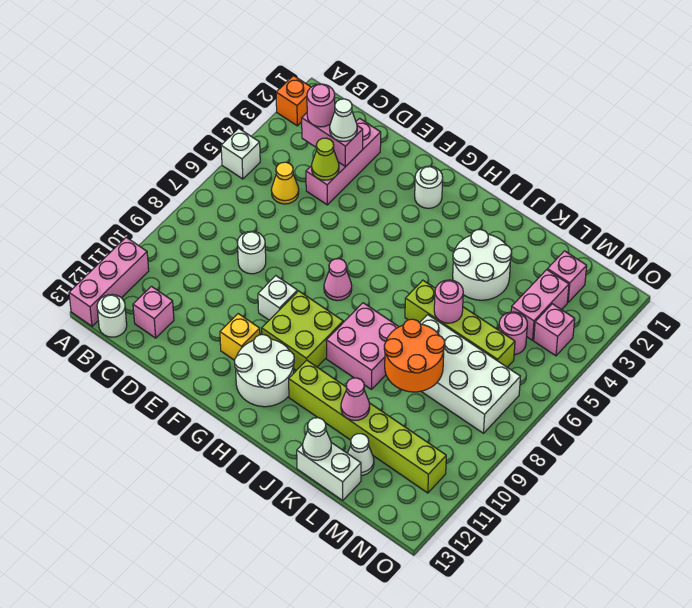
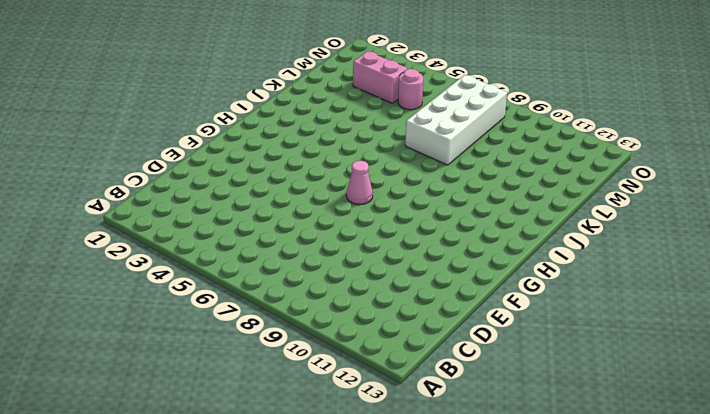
none -> orange 1x1 brick [276,76,311,126]
none -> white 1x1 brick [221,128,260,179]
none -> pink 1x3 brick [69,237,149,326]
none -> white 1x1 round brick [97,294,127,337]

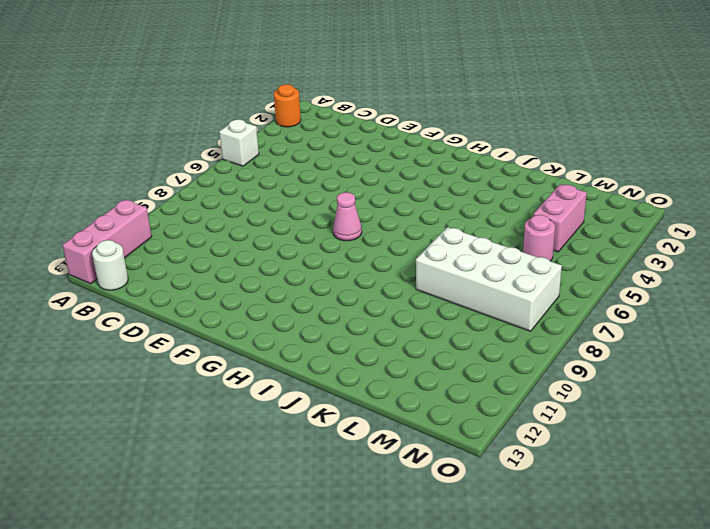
orange 1x1 round brick [274,84,301,127] -> orange 1x1 brick [276,76,311,126]
none -> yellow 1x1 cone [271,162,299,204]
none -> pink 1x1 brick [133,286,174,338]
none -> pink 1x3 brick [306,118,381,205]
none -> white 1x1 round brick [237,231,266,274]

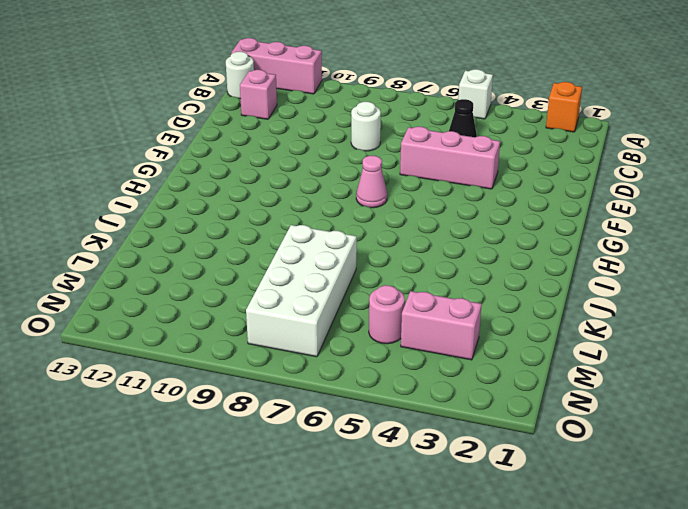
black 1x1 cone [449,99,477,137] -> yellow 1x1 cone [271,162,299,204]
pink 1x3 brick [400,127,500,189] -> pink 1x3 brick moved to [306,118,381,205]
none -> white 1x1 brick [258,276,297,320]
none -> yellow 1x1 brick [220,314,260,360]
none -> white 1x1 round brick [415,166,443,208]
none -> lime 2x2 brick [262,291,343,370]

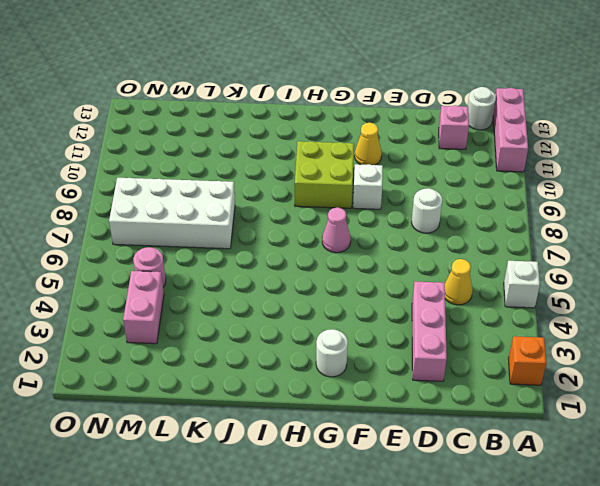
yellow 1x1 cone [355,123,382,165] -> yellow 1x1 brick [220,314,260,360]
none -> white 2x2 round brick [235,335,294,407]
none -> pink 2x2 brick [326,303,399,390]
none -> lime 1x6 brick [289,360,446,493]
none -> white 2x2 round brick [453,230,512,300]

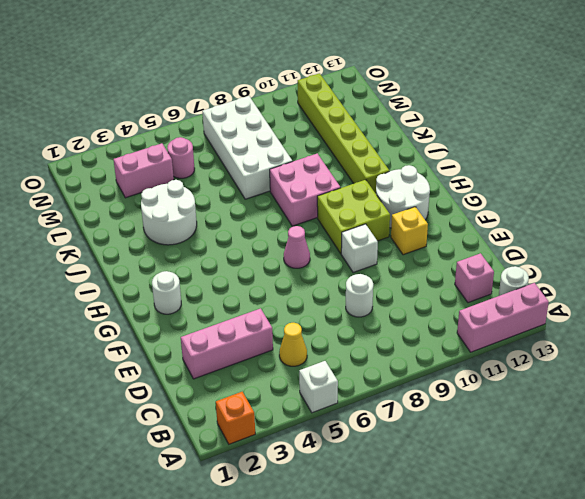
none -> lime 1x4 brick [405,280,515,367]
none -> white 1x2 brick [297,442,361,500]
none -> white 1x1 cone [347,434,374,476]
none -> pink 1x1 brick [547,251,587,302]

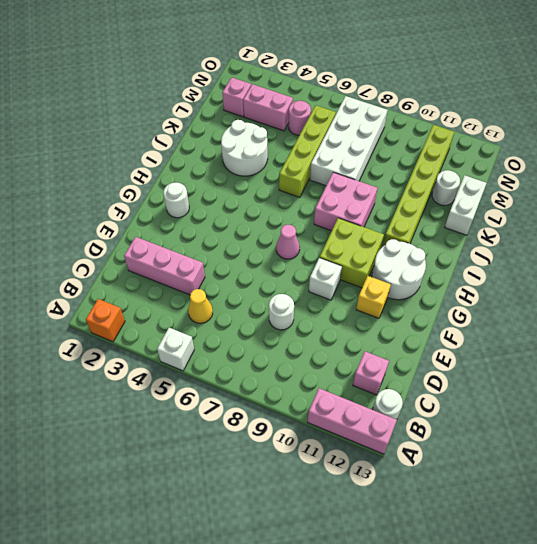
white 1x1 round brick [432,170,460,206] -> white 1x1 cone [347,434,374,476]
none -> pink 1x1 brick [534,304,575,356]
none -> pink 1x2 brick [302,113,363,167]
none -> lime 1x1 cone [312,138,339,180]
none -> pink 1x1 round brick [434,280,463,323]

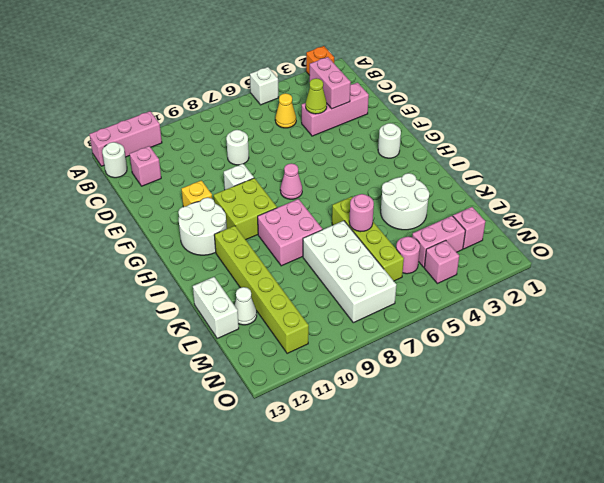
none -> orange 2x2 round brick [384,319,445,392]
none -> pink 1x1 cone [341,378,370,420]
none -> white 1x1 cone [303,418,331,460]
none -> pink 1x1 round brick [307,84,335,127]

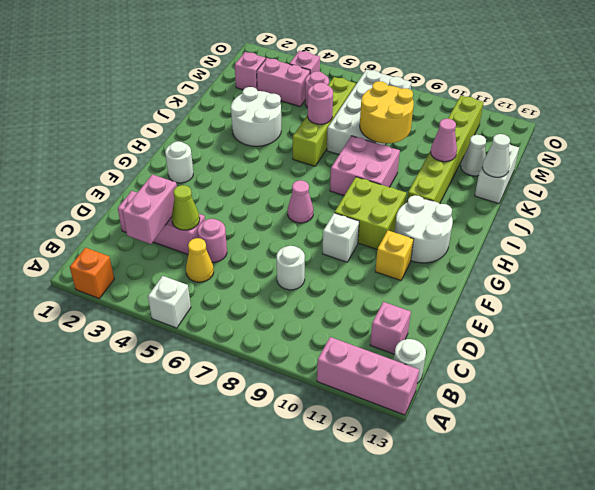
pink 1x1 round brick [198,219,227,262] -> pink 1x1 round brick moved to [307,84,335,127]
yellow 2x2 round brick [360,81,414,143] -> orange 2x2 round brick [384,319,445,392]
none -> white 1x1 cone [330,99,357,141]

